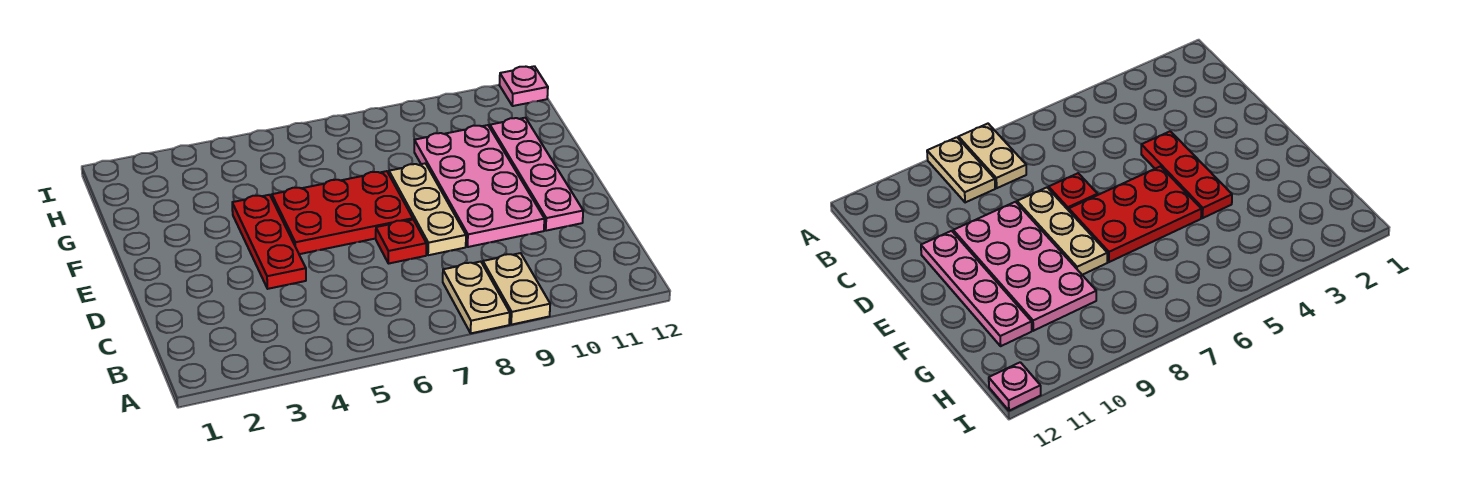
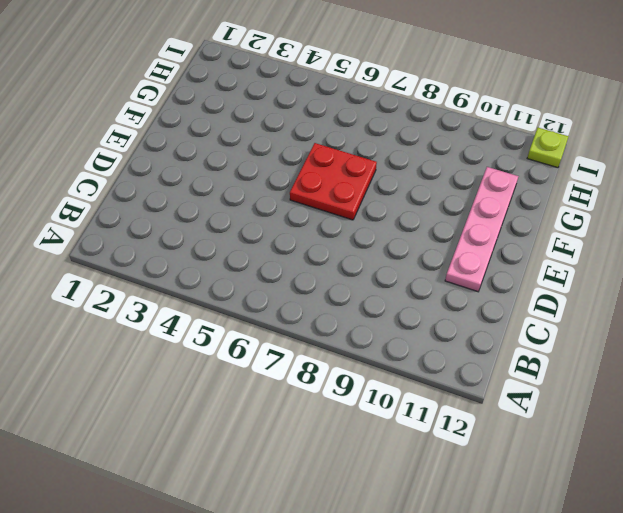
red 2x2 plate [290,143,377,220] -> red 2x3 plate [272,171,413,254]
lime 1x1 plate [527,128,569,168] -> pink 1x1 plate [500,66,548,106]
none -> tan 1x2 plate [443,262,510,333]
none -> tan 1x2 plate [483,253,550,325]

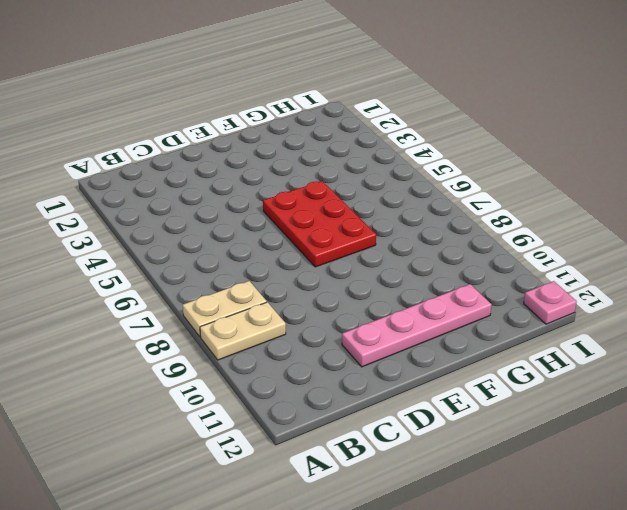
none -> red 1x3 plate [232,195,306,289]
none -> red 1x1 plate [376,220,426,264]

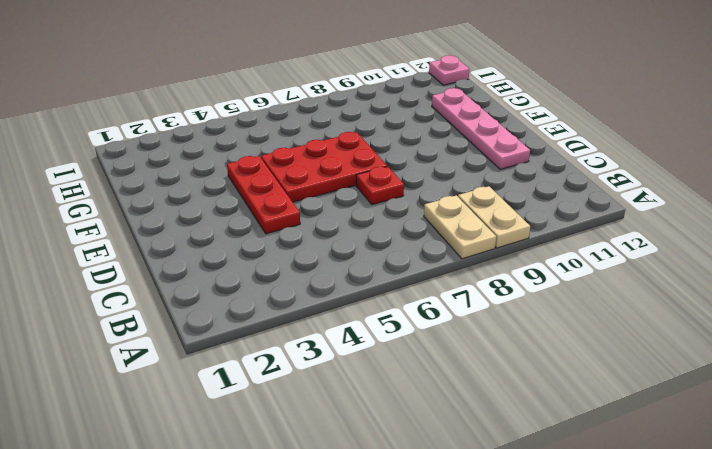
none -> tan 1x3 plate [389,163,466,255]
none -> pink 2x4 plate [414,125,544,247]

